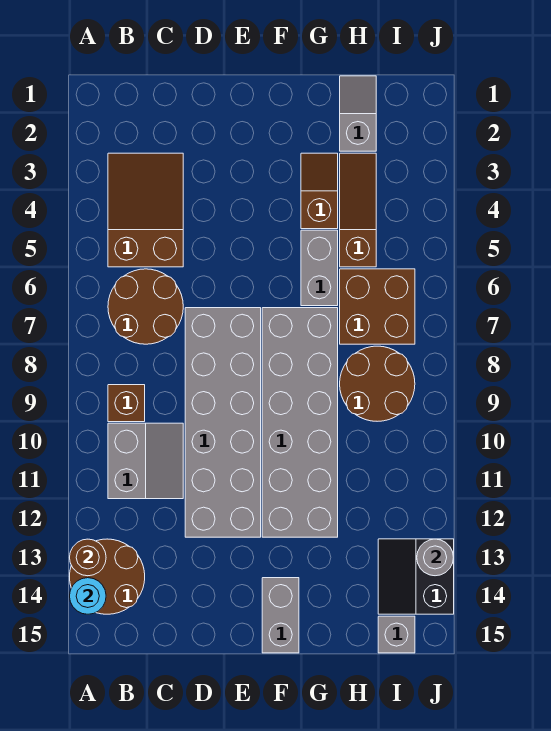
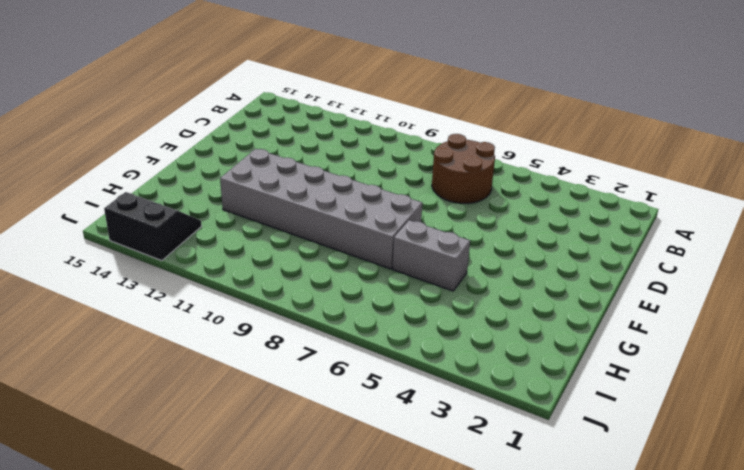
none -> brown 2x2 round brick [70,539,145,614]
none -> brown 2x3 slope [108,153,183,267]
none -> brown 1x1 brick [108,385,145,422]

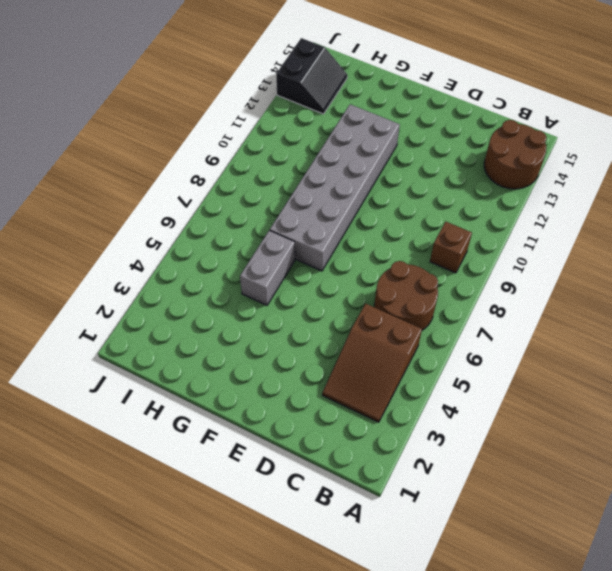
none -> grey 2x2 slope [108,423,183,499]
none -> grey 2x6 brick [185,308,261,537]
none -> grey 1x2 brick [262,578,299,653]

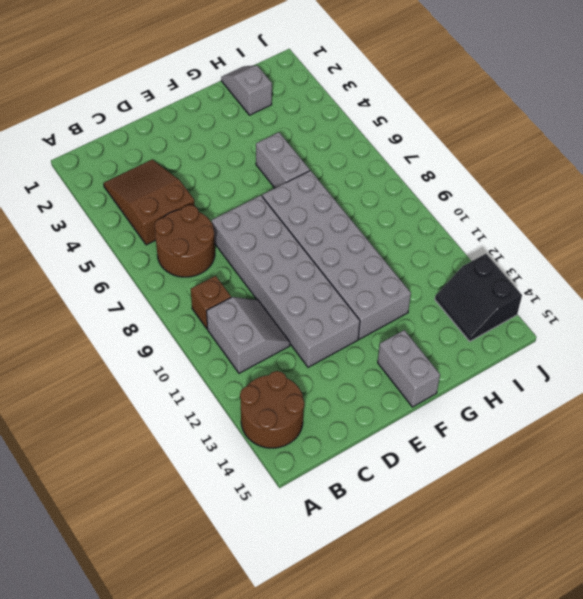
none -> brown 1x2 slope [301,153,338,229]
none -> brown 1x3 slope [340,153,376,267]
none -> brown 2x2 brick [340,269,415,344]

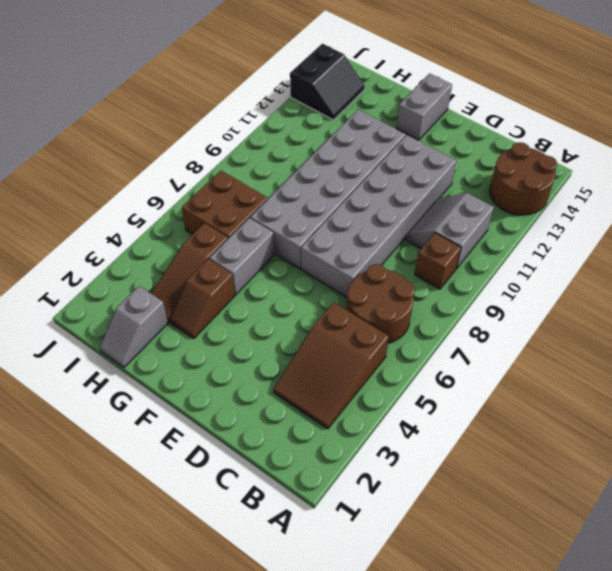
none -> brown 2x2 round brick [340,346,415,421]
none -> grey 1x1 brick [378,616,415,653]
none -> brown 1x1 round brick [70,539,106,576]

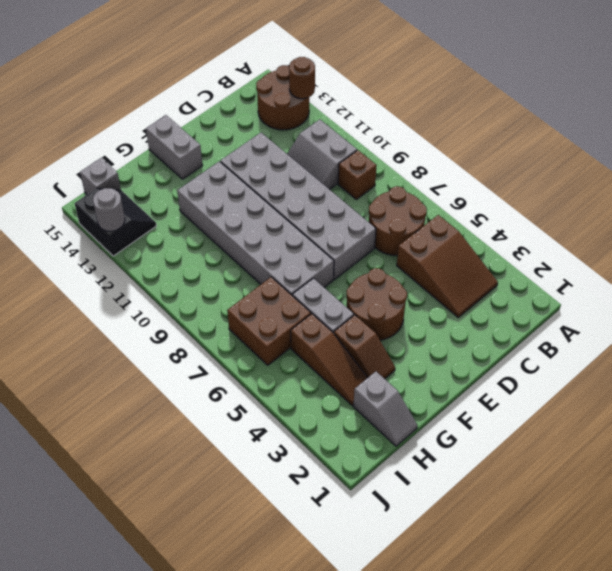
brown 2x2 round brick [346,268,407,340] -> brown 2x2 round brick moved to [340,346,415,421]
none -> cyan 1x1 round brick [70,578,106,614]

